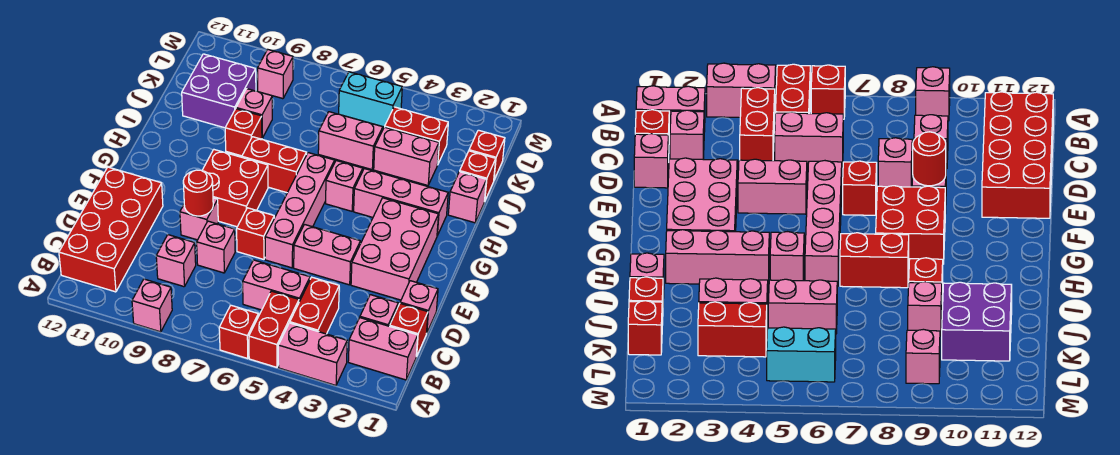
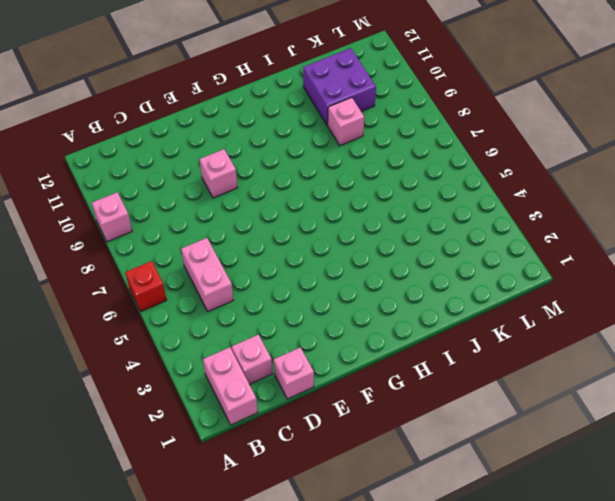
none -> pink 1x2 brick [278,323,347,385]
none -> red 1x2 brick [249,291,299,367]
none -> red 1x2 brick [290,277,339,334]
none -> red 2x4 brick [59,167,163,292]

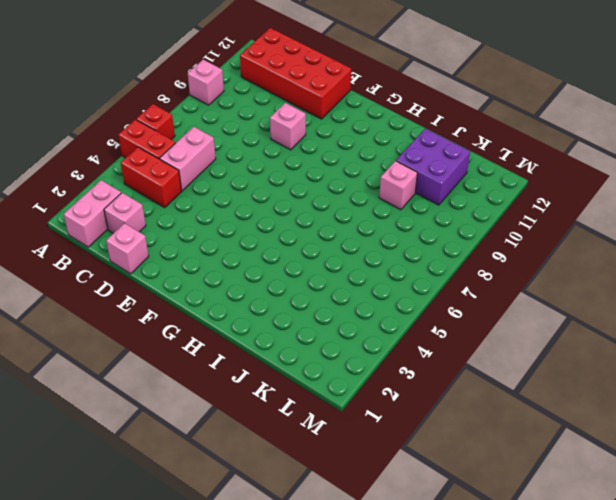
none -> pink 1x2 brick [278,323,347,385]
none -> red 1x1 brick [390,304,428,356]
none -> pink 1x1 brick [156,235,196,287]
none -> pink 1x1 brick [197,221,235,273]

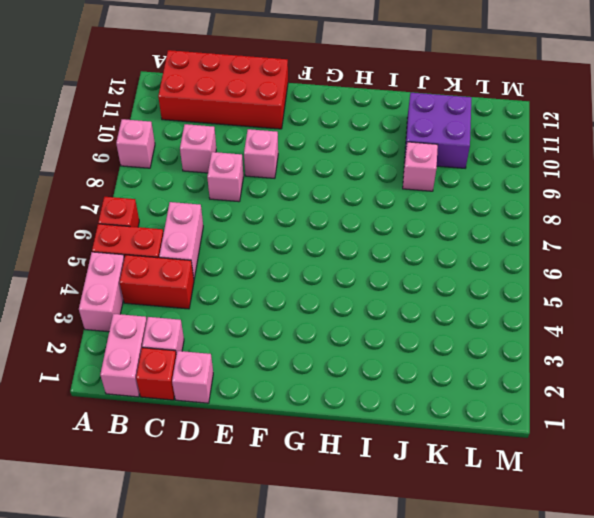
none -> pink 2x3 brick [351,198,439,300]
none -> pink 1x2 brick [294,225,360,285]
none -> pink 1x4 brick [265,153,335,268]
none -> red 1x1 brick [237,208,274,259]

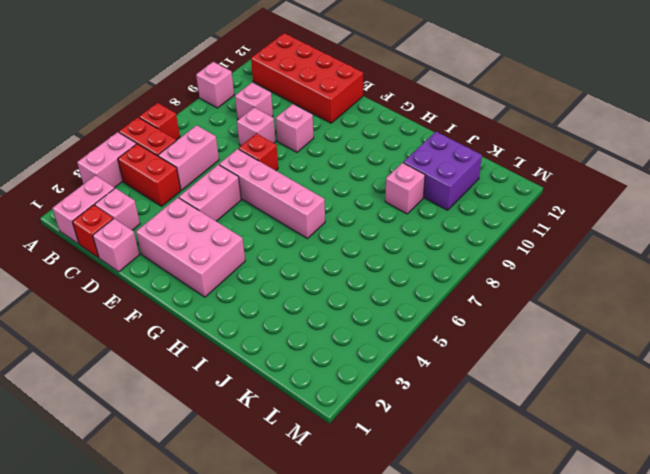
none -> red 2x2 brick [202,150,268,227]
none -> pink 1x3 brick [354,169,448,236]
none -> pink 1x1 brick [326,161,363,211]
none -> red 1x2 brick [242,137,307,193]

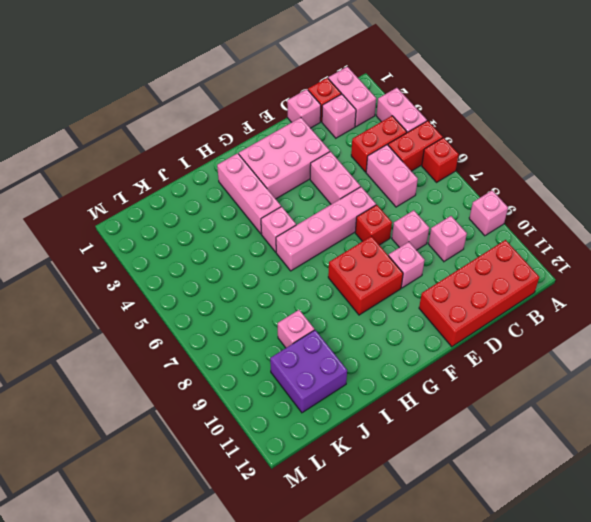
none -> red 1x2 brick [242,137,307,193]
none -> pink 1x1 brick [448,172,486,223]
none -> red 1x1 brick [225,109,262,156]
none -> red 1x1 brick [460,151,496,202]

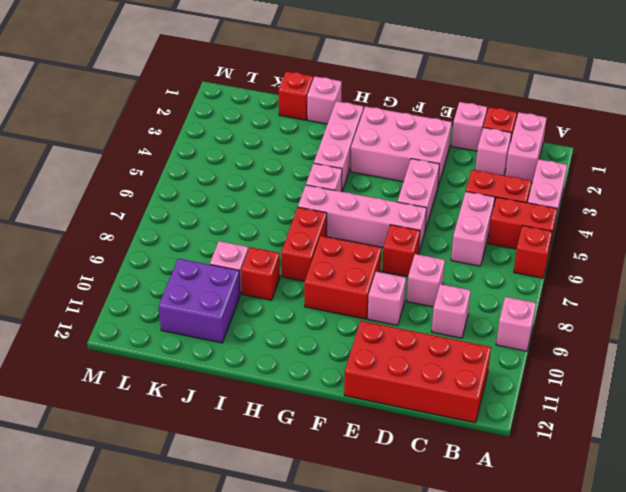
none -> pink 1x2 brick [374,127,439,185]
none -> pink 1x2 brick [318,112,383,170]
none -> red 1x1 brick [469,130,505,180]
none -> red 1x2 brick [385,107,448,165]

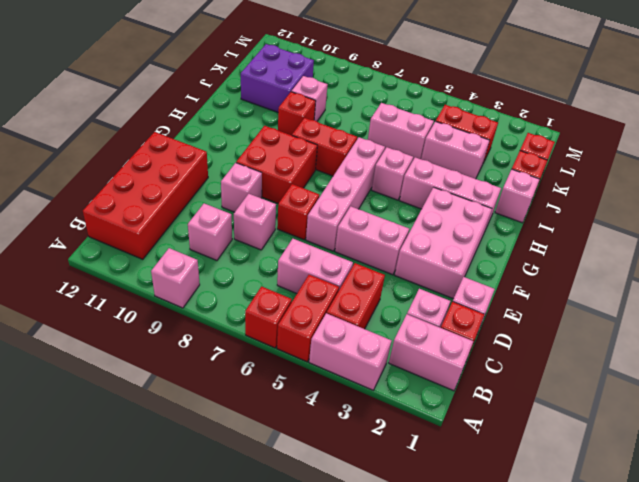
none -> cyan 1x2 brick [339,72,402,127]
none -> pink 1x1 brick [258,50,293,99]
none -> red 1x1 round brick [183,170,213,216]

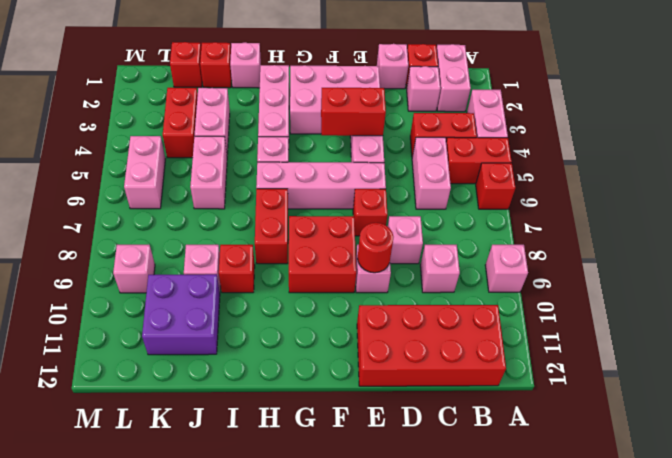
red 1x2 brick [321,88,386,136] -> none
pink 1x2 brick [124,136,165,209] -> cyan 1x2 brick [339,72,402,127]

